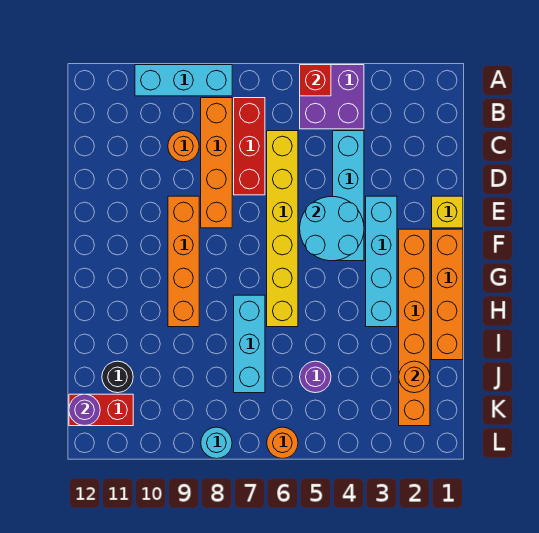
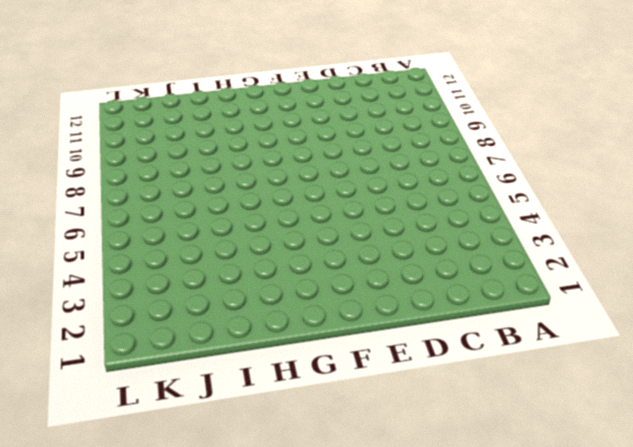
none -> purple 2x2 brick [300,65,364,129]
none -> cyan 1x3 brick [135,65,232,96]
none -> red 1x3 brick [234,98,265,195]

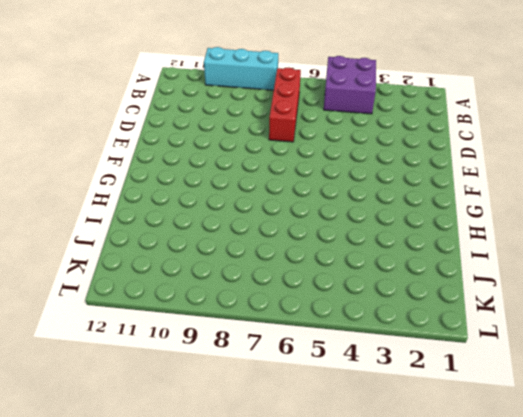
none -> orange 1x4 brick [201,98,232,228]
none -> cyan 1x4 brick [333,131,364,261]
none -> yellow 1x6 brick [267,131,298,327]

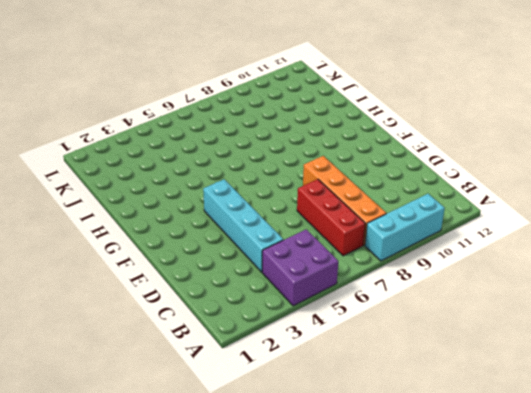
none -> yellow 1x6 brick [267,131,298,327]
none -> orange 1x1 round brick [168,131,199,162]
none -> yellow 1x1 brick [432,196,463,228]

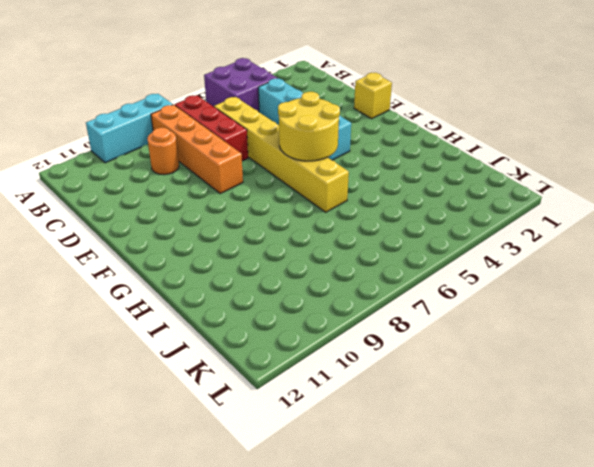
yellow 2x2 round brick [278,92,340,161] -> cyan 2x2 round brick [300,196,364,261]
none -> cyan 1x4 brick [366,196,397,327]
none -> orange 1x4 brick [168,196,199,327]
none -> orange 1x4 brick [432,229,463,360]

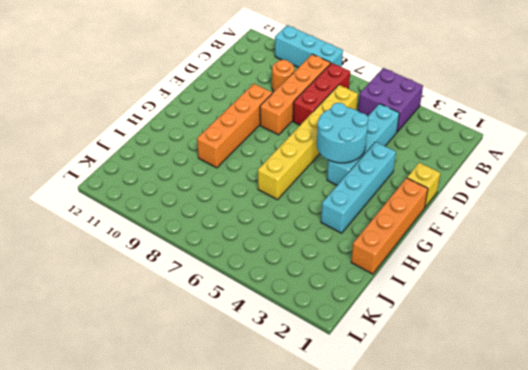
none -> orange 1x6 brick [399,229,430,426]
none -> cyan 1x3 brick [234,295,265,393]
none -> purple 1x1 round brick [300,361,331,393]

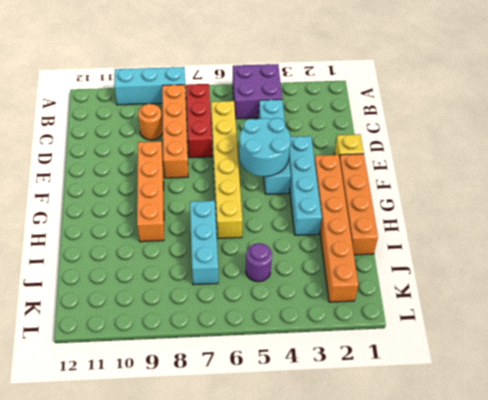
none -> black 1x1 round brick [102,361,133,393]
none -> red 1x2 brick [69,394,133,426]
none -> orange 1x1 round brick [267,427,298,459]

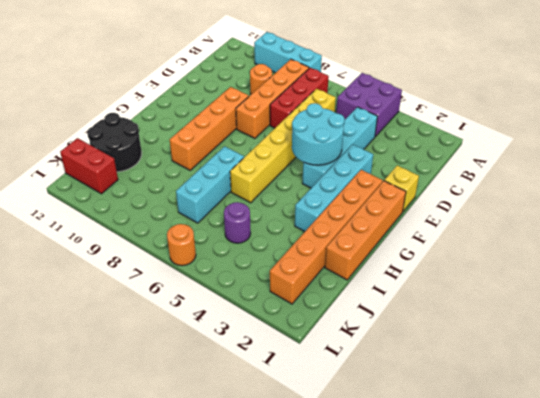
black 2x2 round brick [87,113,142,172] -> black 1x1 round brick [102,361,133,393]
none -> cyan 1x1 round brick [201,427,232,459]
none -> red 1x1 brick [300,65,331,96]
none -> orange 1x1 round brick [399,361,430,393]

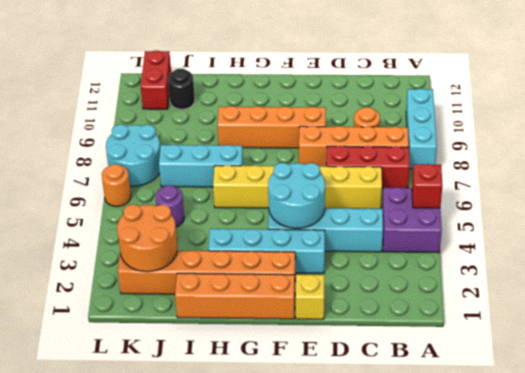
orange 2x2 round brick [117,204,178,272] -> orange 1x1 round brick [399,361,430,393]
cyan 2x2 round brick [106,124,160,186] -> cyan 1x1 round brick [201,427,232,459]
none -> purple 1x1 round brick [69,394,100,426]

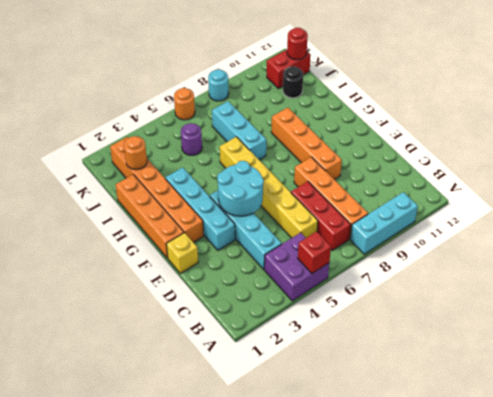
red 1x1 round brick [287,28,308,60] -> purple 1x1 round brick [69,394,100,426]
none -> orange 1x1 round brick [168,131,199,162]

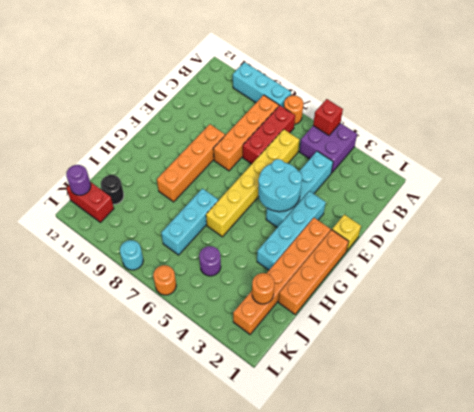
orange 1x1 round brick [284,95,303,124] -> orange 1x1 round brick moved to [168,131,199,162]

